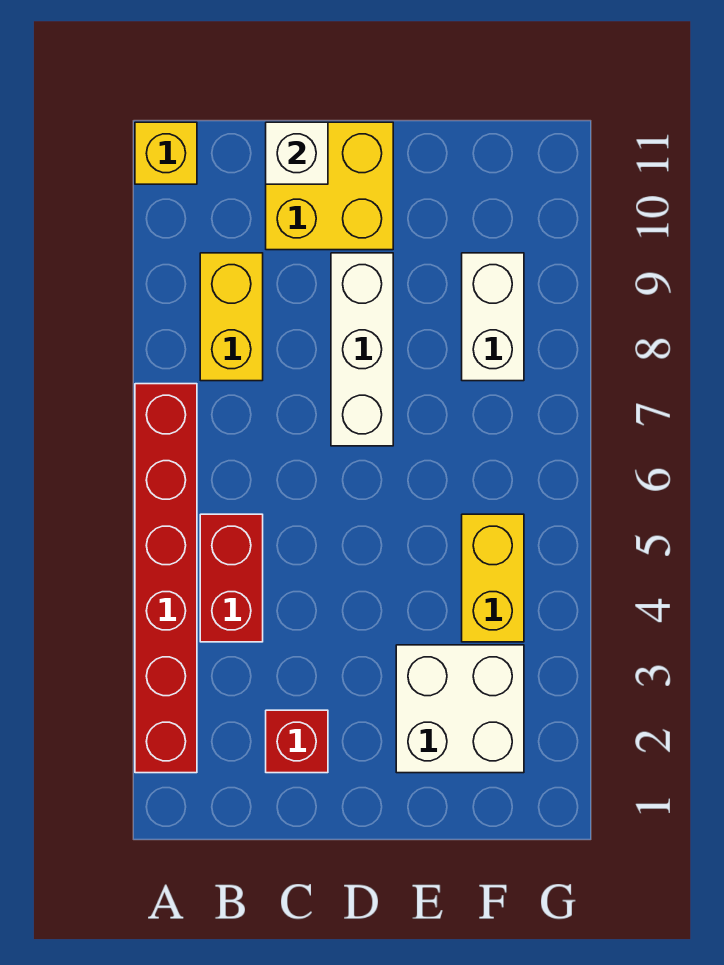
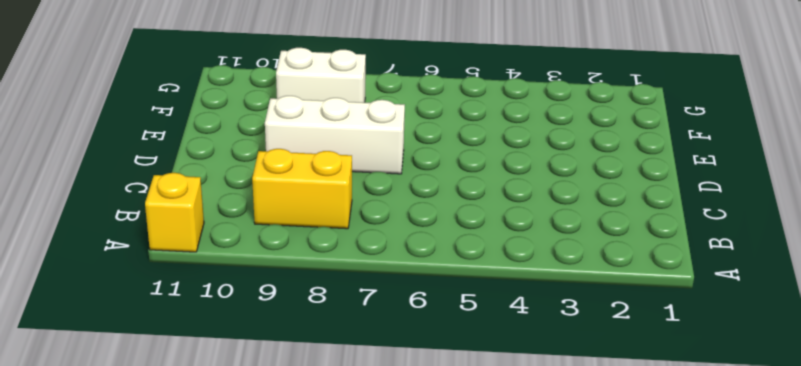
none -> red 1x6 brick [135,384,197,773]
none -> red 1x2 brick [200,514,263,642]

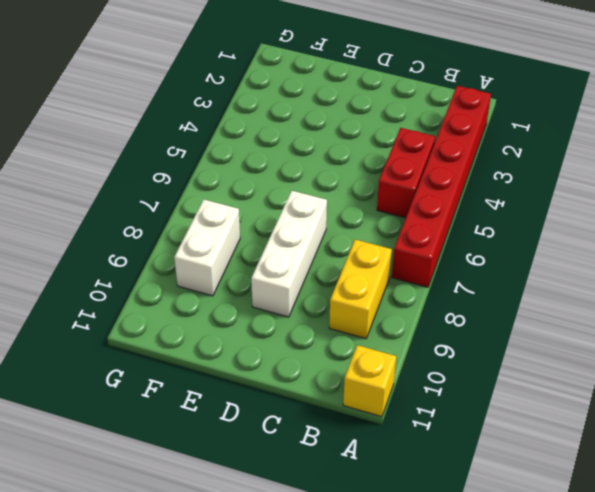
none -> red 1x1 brick [266,710,328,773]
none -> yellow 2x2 brick [266,122,393,250]

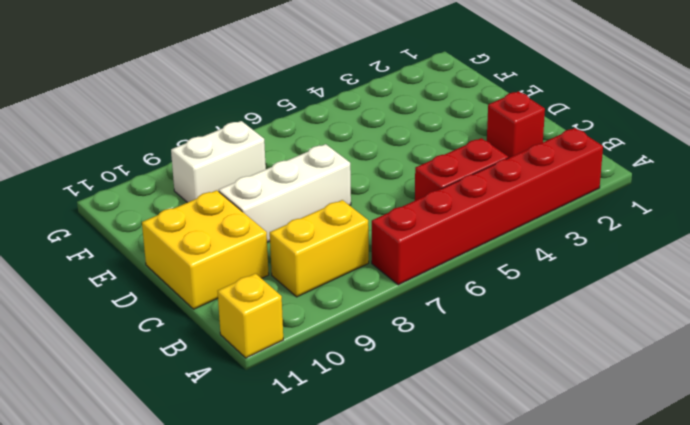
none -> white 2x2 brick [396,645,524,773]
none -> yellow 1x2 brick [462,514,524,642]

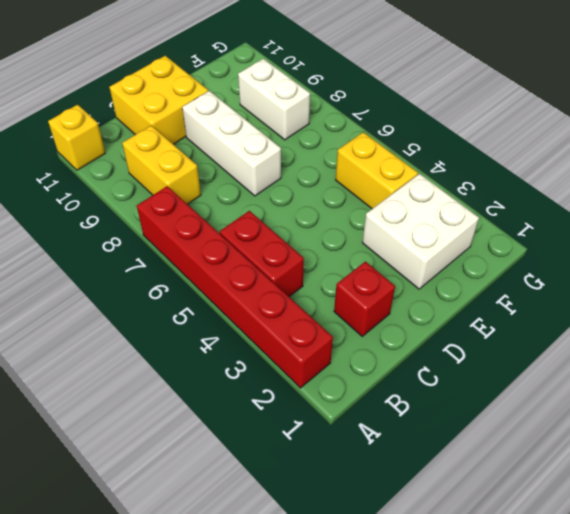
none -> white 1x1 brick [266,122,328,184]

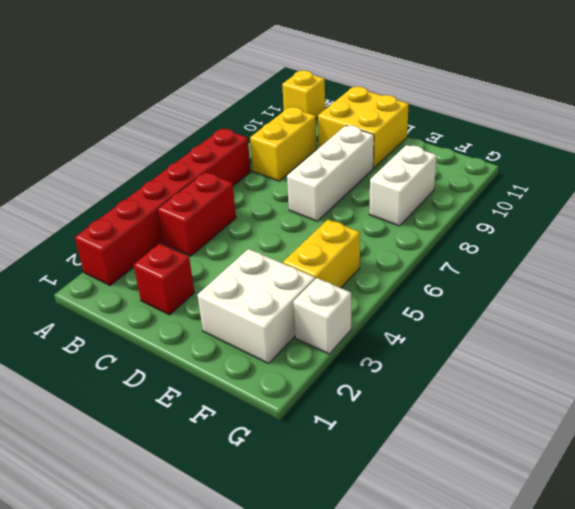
white 1x1 brick [293,278,351,354] -> white 1x1 brick moved to [266,122,328,184]

